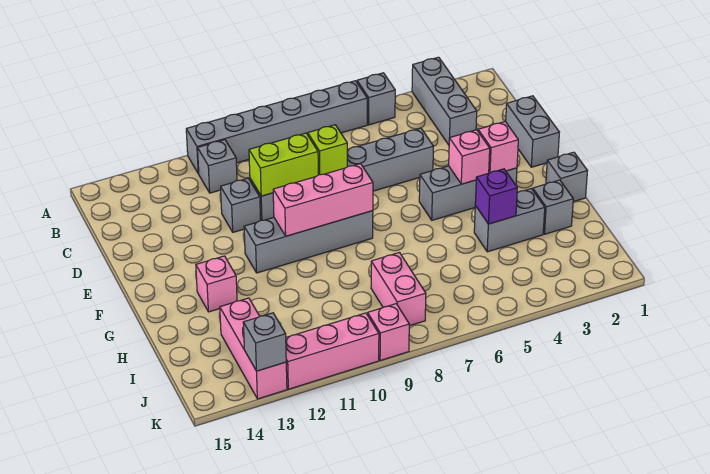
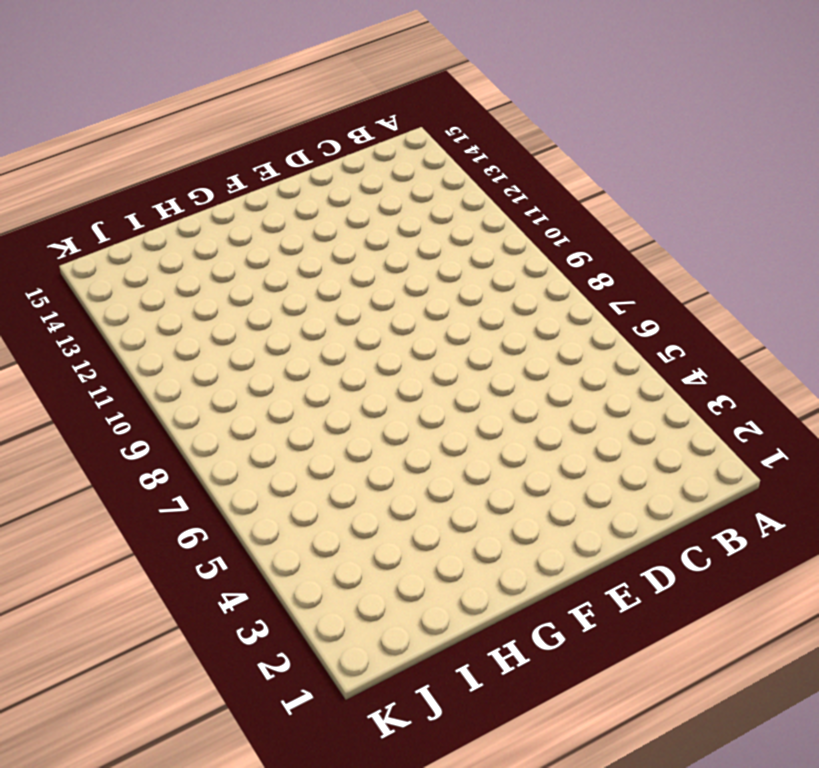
none -> grey 1x3 brick [412,57,477,145]
none -> grey 1x1 brick [357,73,395,125]
none -> grey 1x6 brick [186,81,367,174]

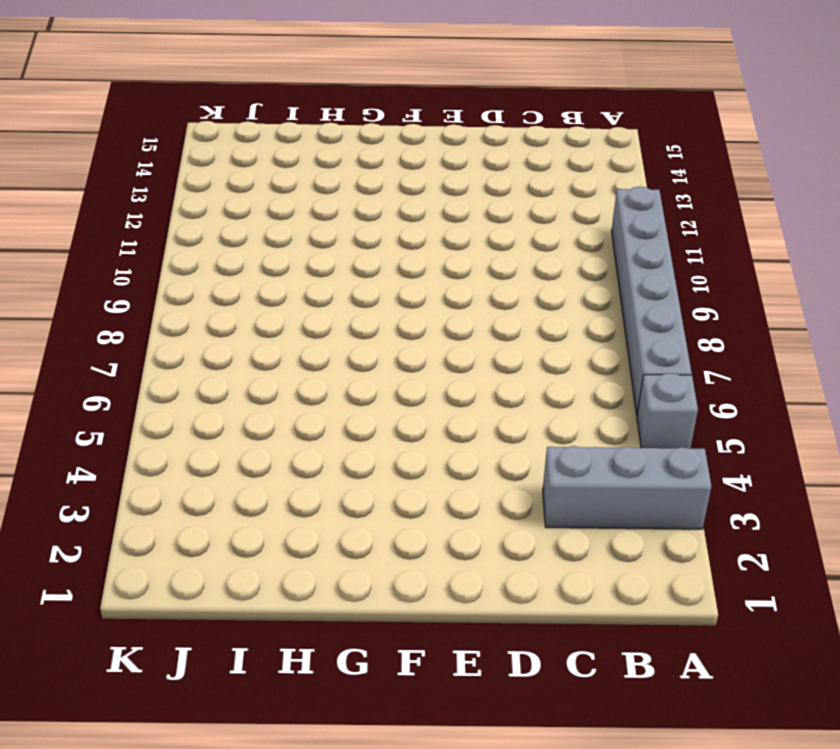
none -> grey 1x1 brick [198,140,237,193]
none -> grey 1x2 brick [506,96,559,167]
none -> grey 1x6 brick [250,128,434,220]

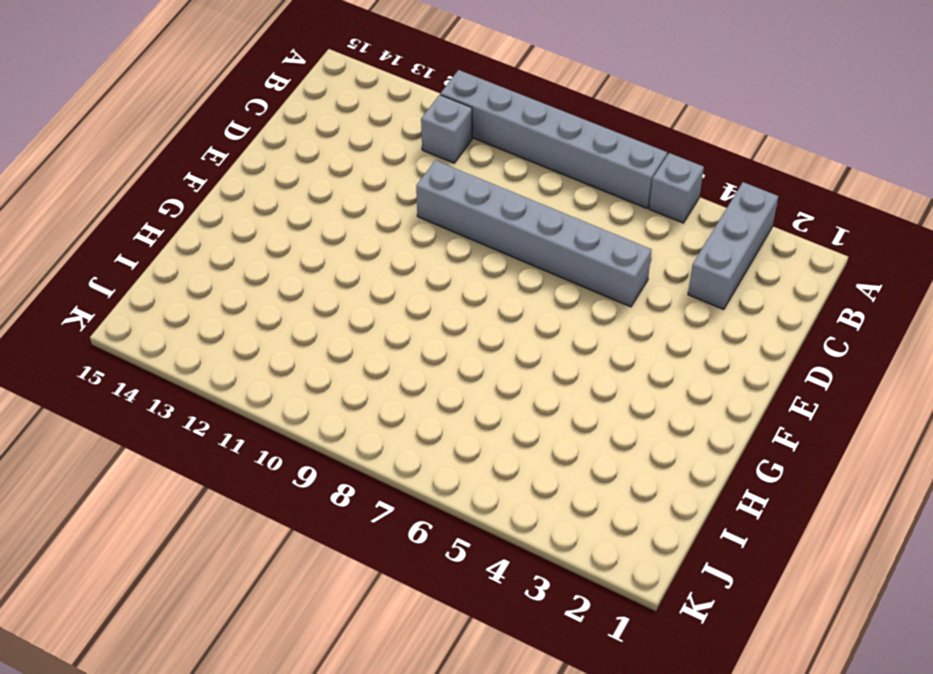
none -> grey 1x2 brick [506,96,559,167]
none -> grey 1x1 brick [221,178,261,232]
none -> grey 1x3 brick [419,166,517,220]

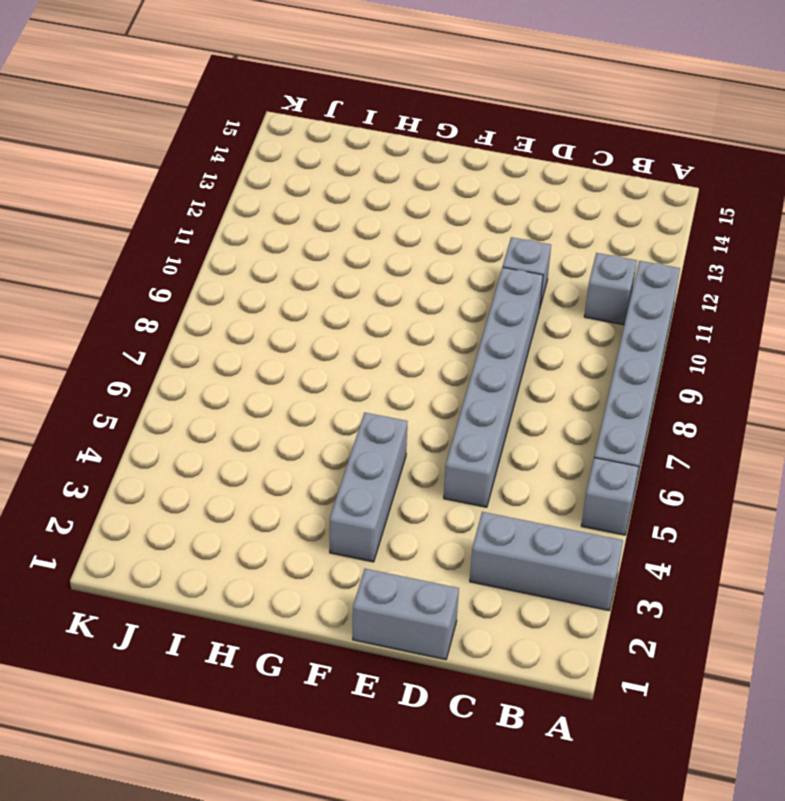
none -> grey 1x4 brick [244,211,373,273]
none -> grey 1x1 brick [546,152,587,202]
none -> pink 1x1 brick [196,256,237,312]

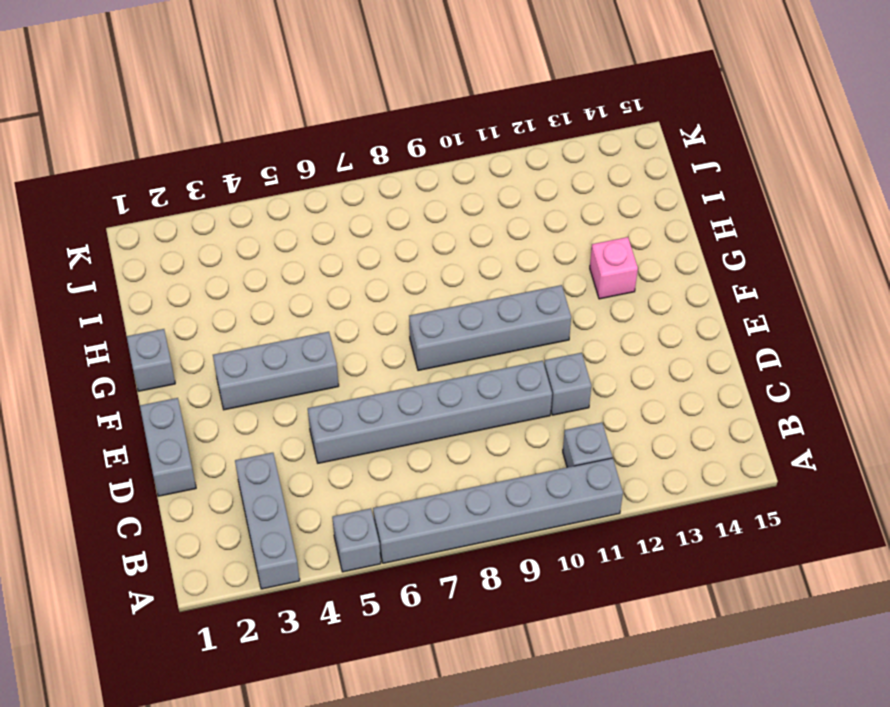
none -> grey 1x1 brick [533,180,573,234]
none -> grey 1x2 brick [474,189,545,252]
none -> pink 1x2 brick [371,253,426,326]

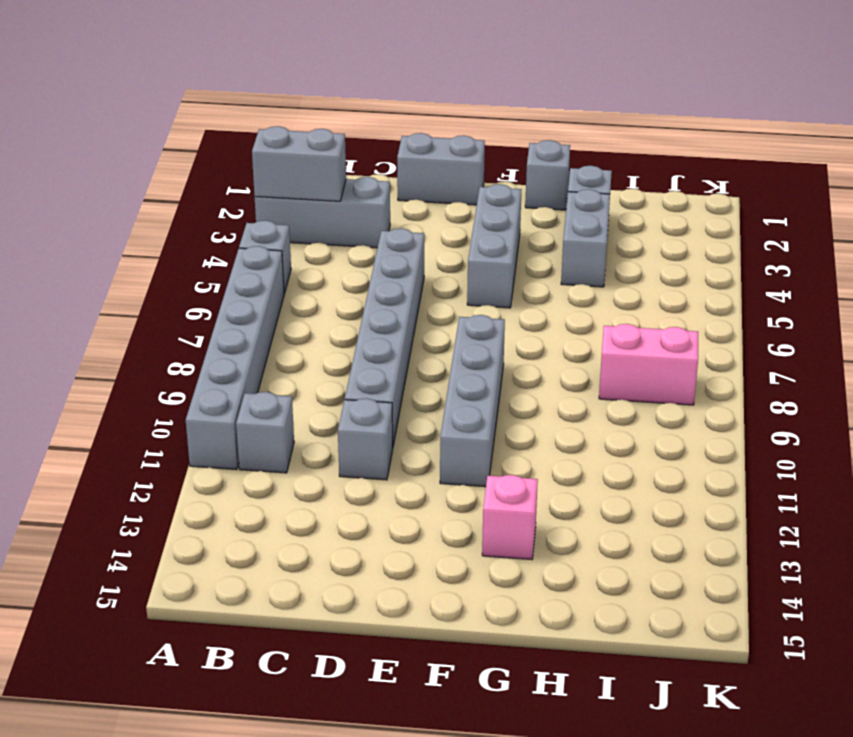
grey 1x2 brick [252,126,346,201] -> none
none -> pink 1x3 brick [220,298,287,399]
none -> pink 1x1 brick [368,304,409,361]
none -> pink 1x3 brick [286,313,379,389]

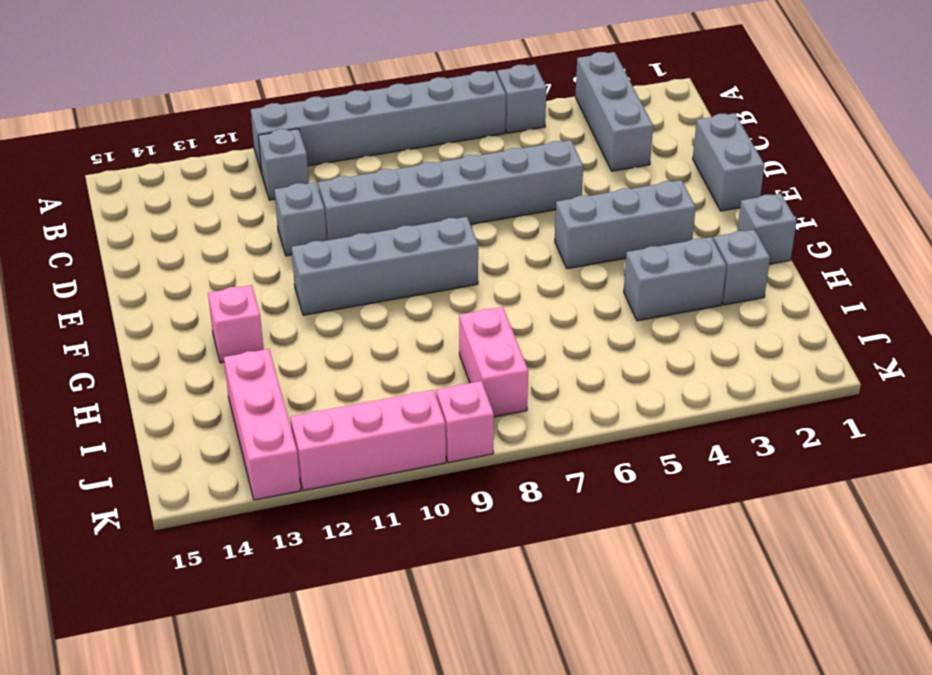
none -> lime 1x1 brick [308,125,347,175]
none -> lime 1x2 brick [249,133,318,196]
none -> pink 1x1 brick [478,122,518,173]

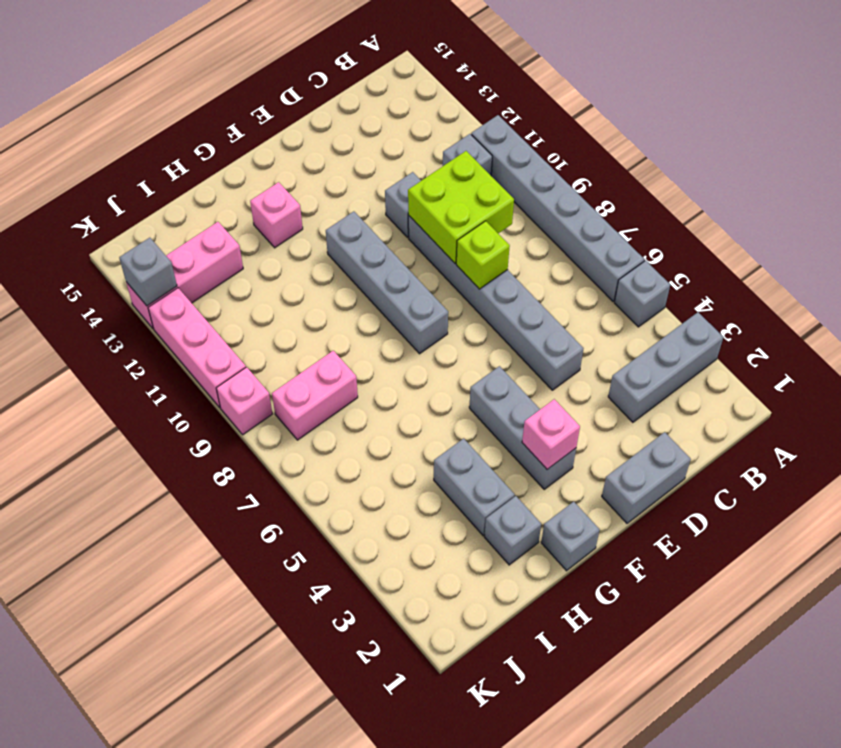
lime 2x2 brick [408,151,514,263] -> lime 1x2 brick [249,133,318,196]
none -> pink 1x1 brick [449,130,490,184]
none -> pink 1x3 brick [273,164,373,236]
none -> purple 1x1 brick [475,169,517,224]

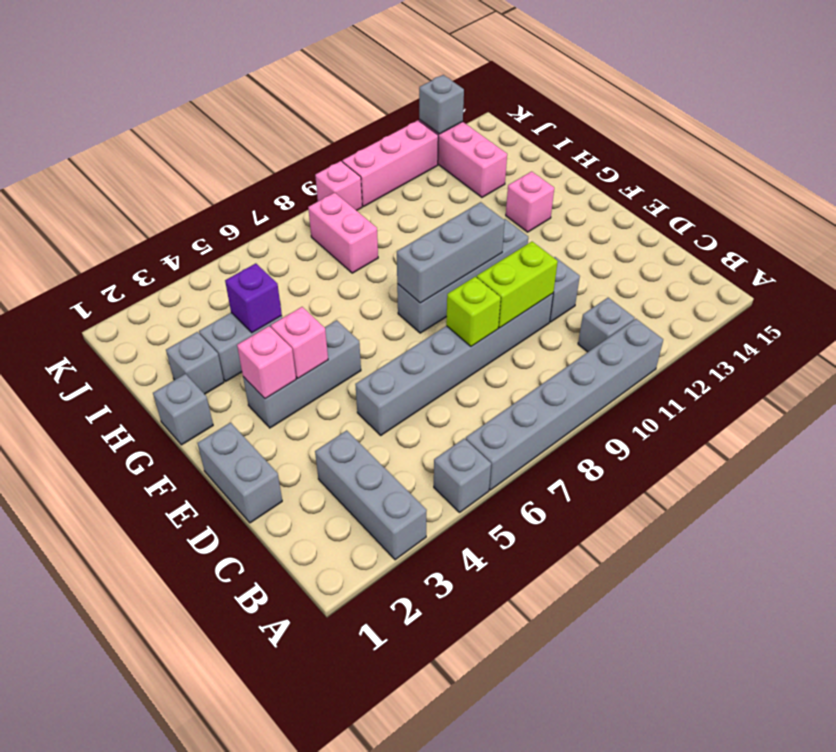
grey 1x3 brick [397,202,505,303] -> pink 1x3 brick [273,164,373,236]

